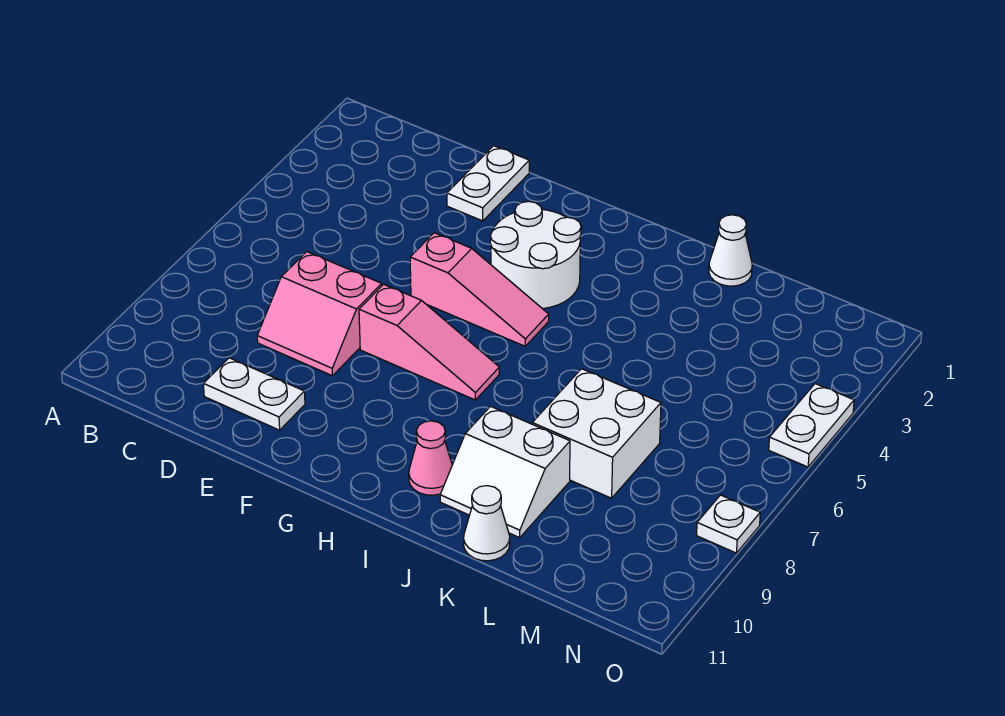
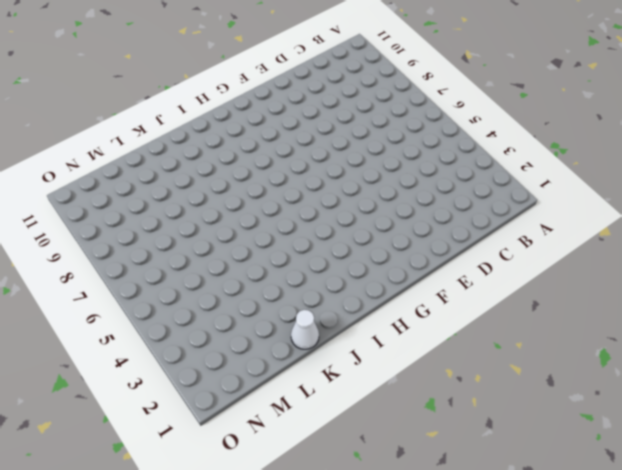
none -> pink 2x2 slope [257,252,382,376]
none -> white 1x2 plate [203,358,305,430]
none -> white 1x2 plate [447,146,529,221]

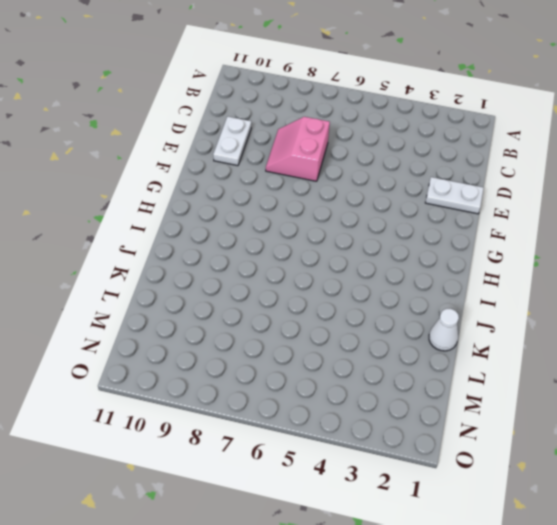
none -> pink 1x3 slope [410,233,549,346]
none -> pink 1x3 slope [359,284,499,400]
none -> white 2x2 round brick [490,201,581,308]

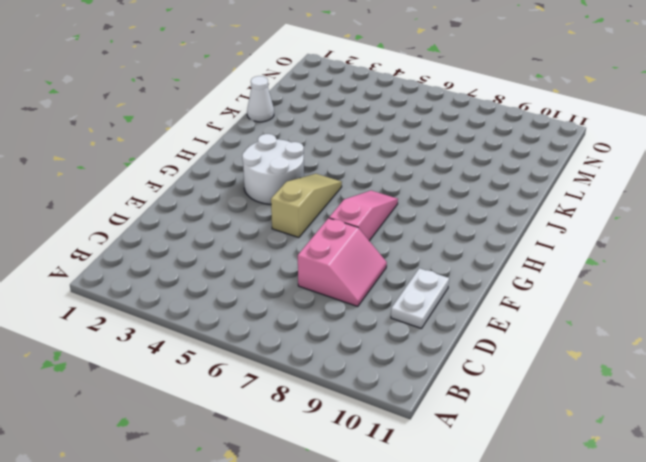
tan 1x3 slope [271,174,342,238] -> pink 1x3 slope [410,233,549,346]
none -> white 1x2 plate [447,146,529,221]
none -> pink 1x1 cone [409,421,452,495]
none -> white 2x2 slope [440,406,570,538]

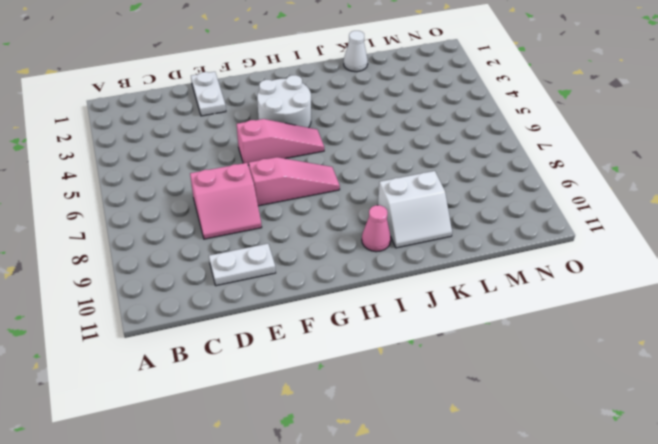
none -> white 2x2 brick [532,369,661,498]
none -> white 1x1 cone [464,486,510,561]
none -> white 1x2 plate [769,384,854,467]

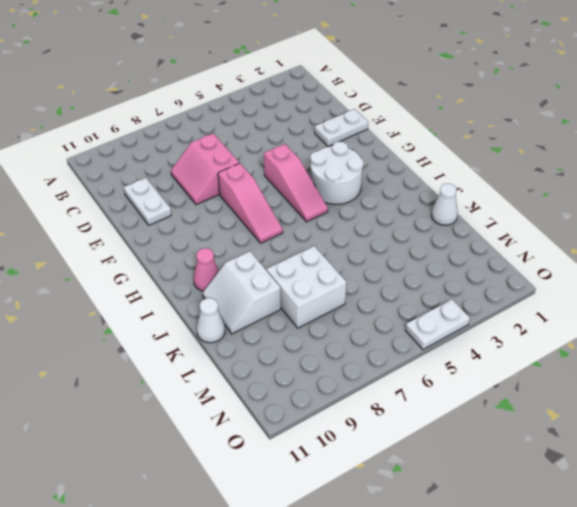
none -> white 1x1 plate [697,495,760,553]

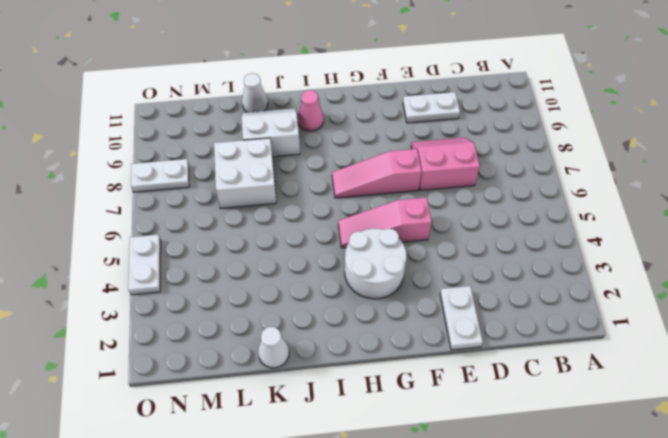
white 1x2 plate [131,159,189,192] -> white 1x1 plate [697,495,760,553]

